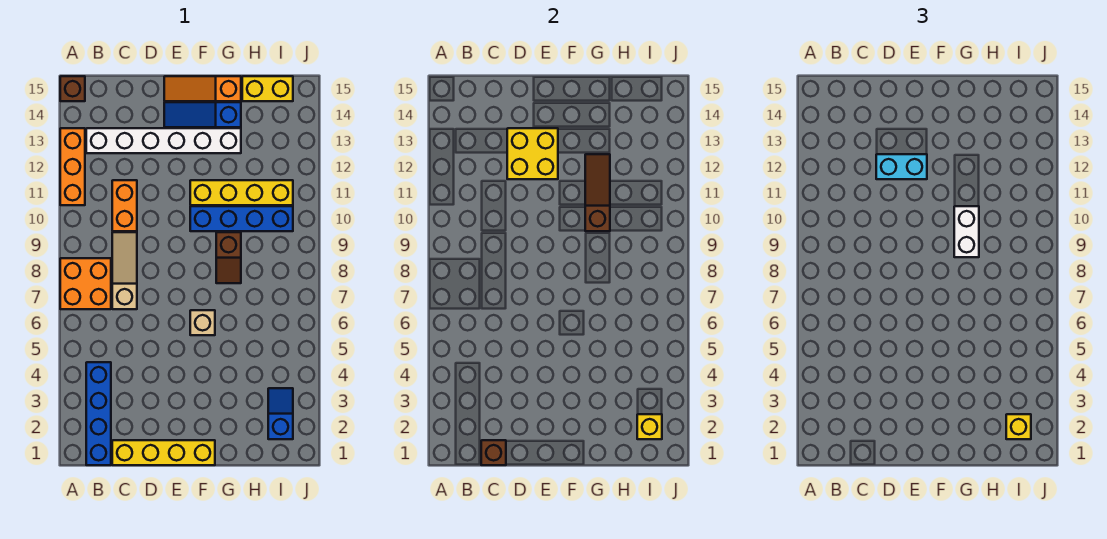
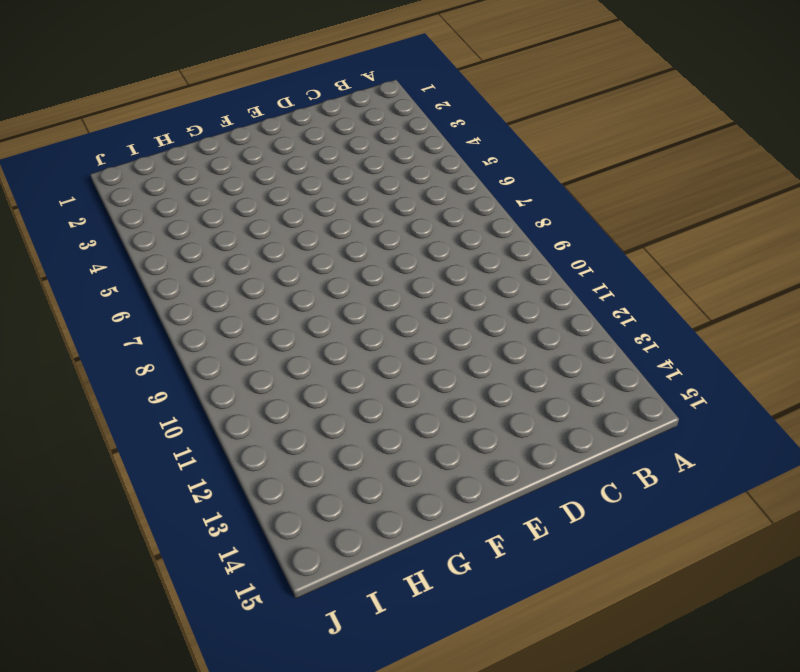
none -> orange 2x2 brick [60,258,111,309]
none -> orange 1x3 brick [60,128,85,205]
none -> brown 1x1 brick [60,76,85,101]

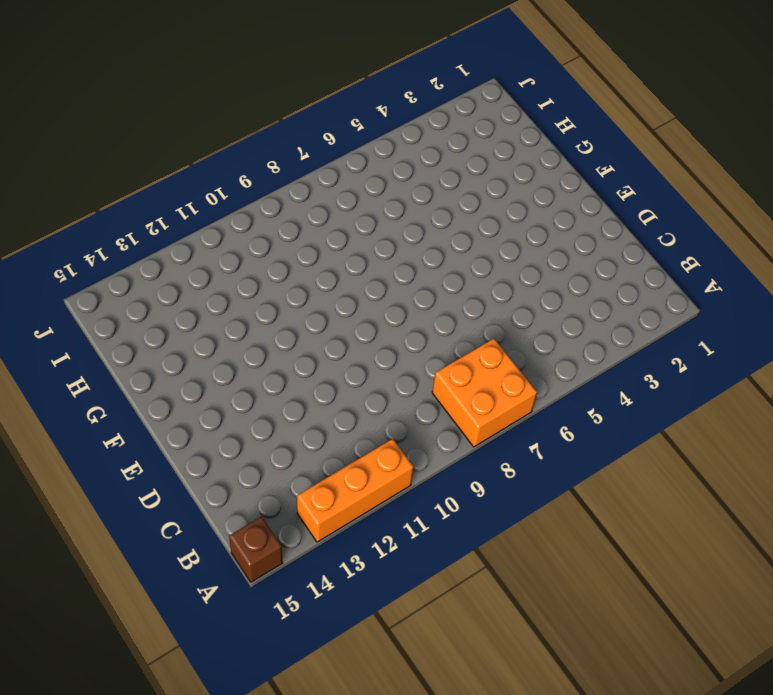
none -> blue 1x4 brick [86,362,111,465]
none -> white 1x6 brick [86,128,241,153]
none -> yellow 1x4 brick [112,440,215,465]

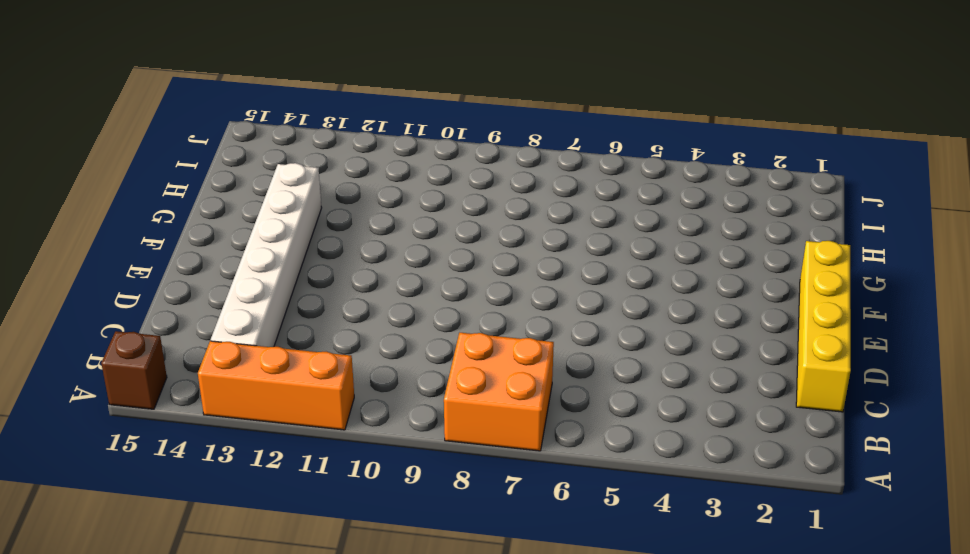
none -> blue 1x4 brick [86,362,111,465]
none -> tan 1x3 slope [112,232,137,309]
none -> orange 1x2 brick [112,180,137,231]

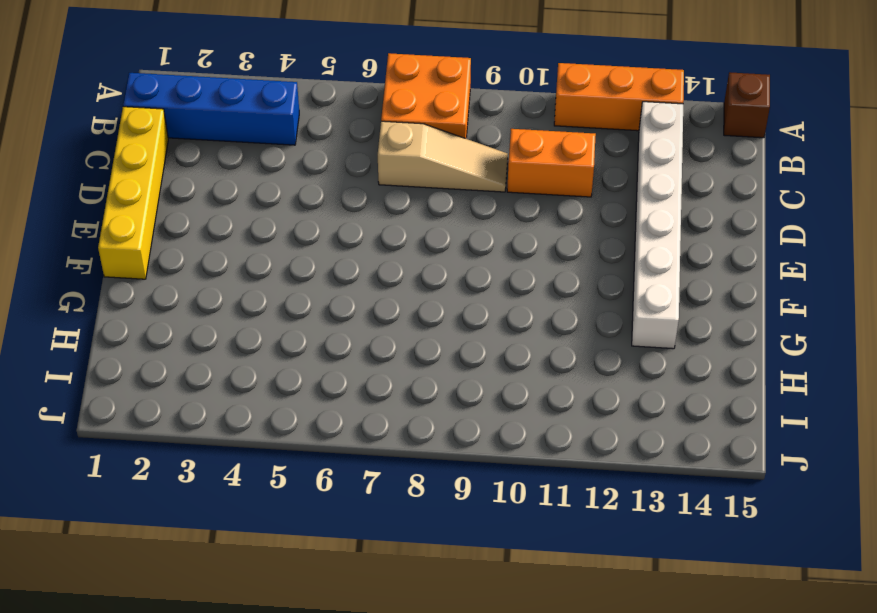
none -> blue 1x3 slope [164,102,241,127]
none -> orange 1x3 slope [164,76,241,101]
none -> tan 1x1 brick [190,310,215,335]

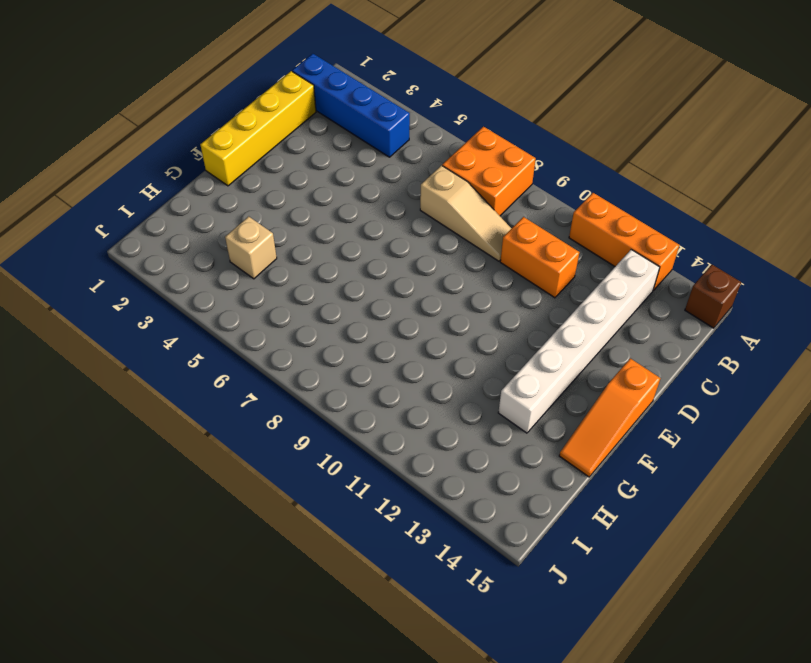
orange 1x3 slope [559,358,660,477] -> orange 1x3 slope turned to [164,76,241,101]
tan 1x1 brick [225,216,277,279] -> tan 1x1 brick moved to [190,310,215,335]
none -> blue 1x3 slope [164,102,241,127]
none -> blue 1x4 brick [190,206,293,231]
none -> yellow 1x4 brick [190,180,293,205]

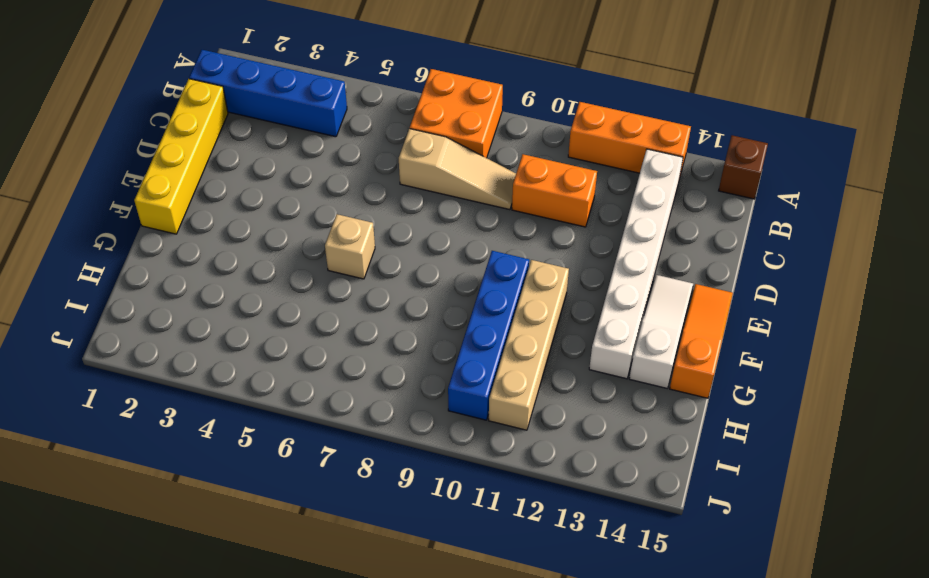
white 1x3 slope [629,275,693,388] -> blue 1x3 slope [164,102,241,127]
tan 1x4 brick [489,260,569,430] -> yellow 1x4 brick [190,180,293,205]
none -> brown 1x2 slope [216,232,241,283]
none -> yellow 1x2 brick [242,76,293,101]
none -> blue 1x2 slope [268,388,293,439]

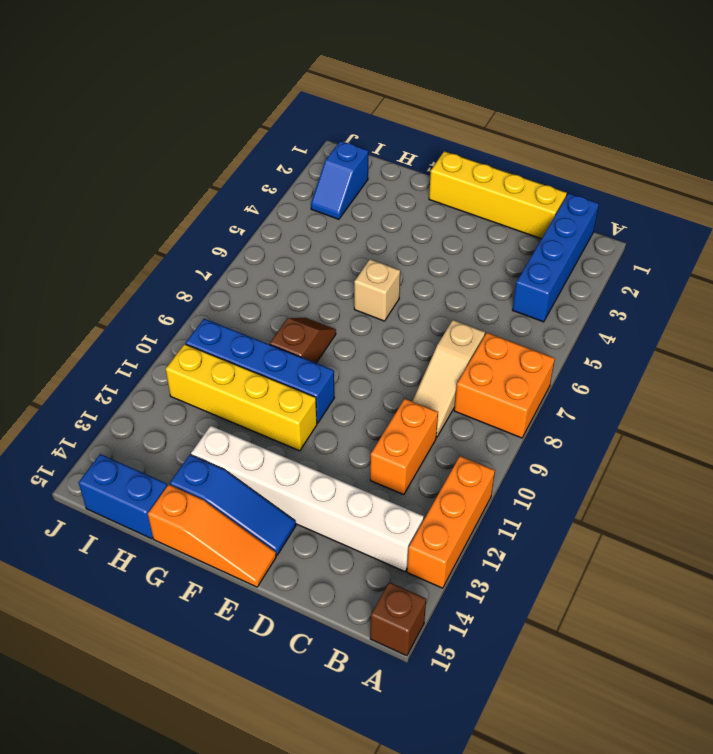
blue 1x2 brick [79,454,167,539] -> yellow 1x2 brick [242,76,293,101]
none -> brown 1x1 brick [481,440,506,465]
none -> yellow 2x2 brick [507,128,558,179]
none -> brown 1x3 slope [585,154,610,231]

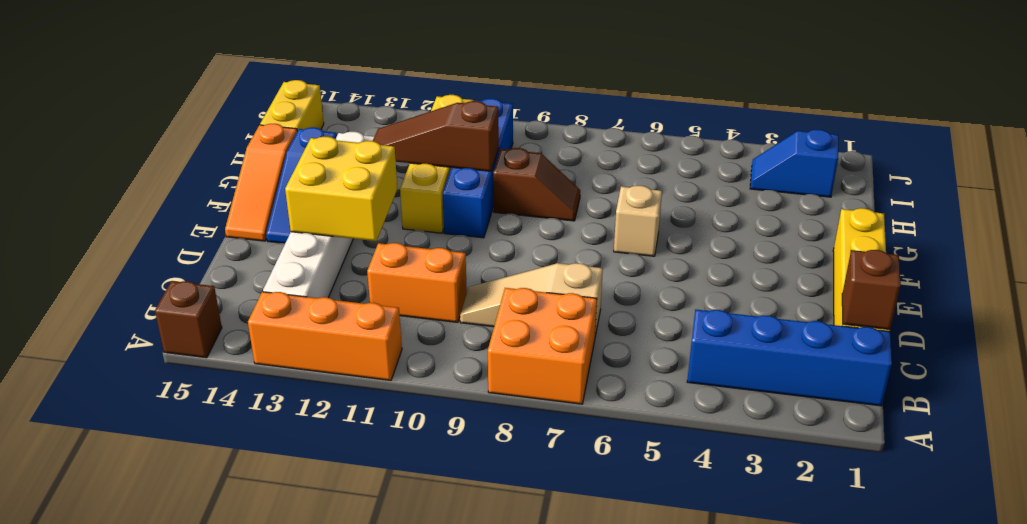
none -> yellow 1x1 brick [637,414,662,439]
none -> cyan 1x2 brick [876,154,927,179]
none -> white 1x2 brick [954,206,979,257]

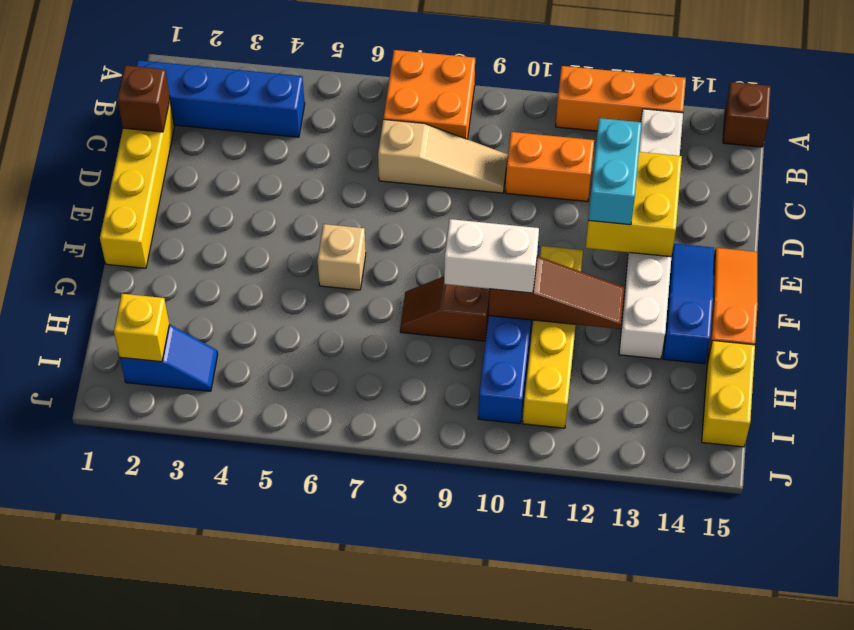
none -> yellow 1x1 brick [1006,414,1031,439]

